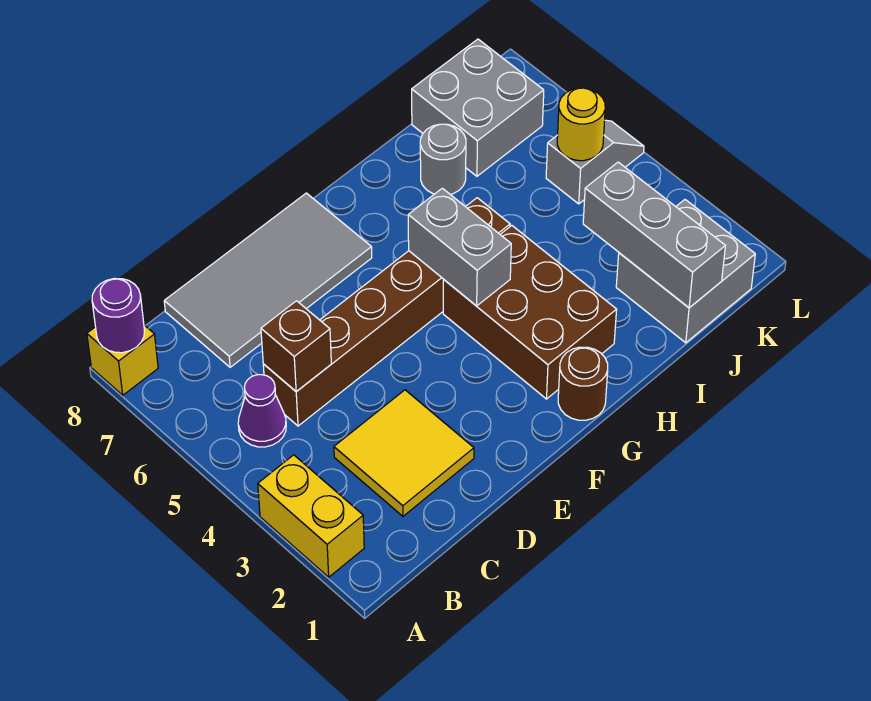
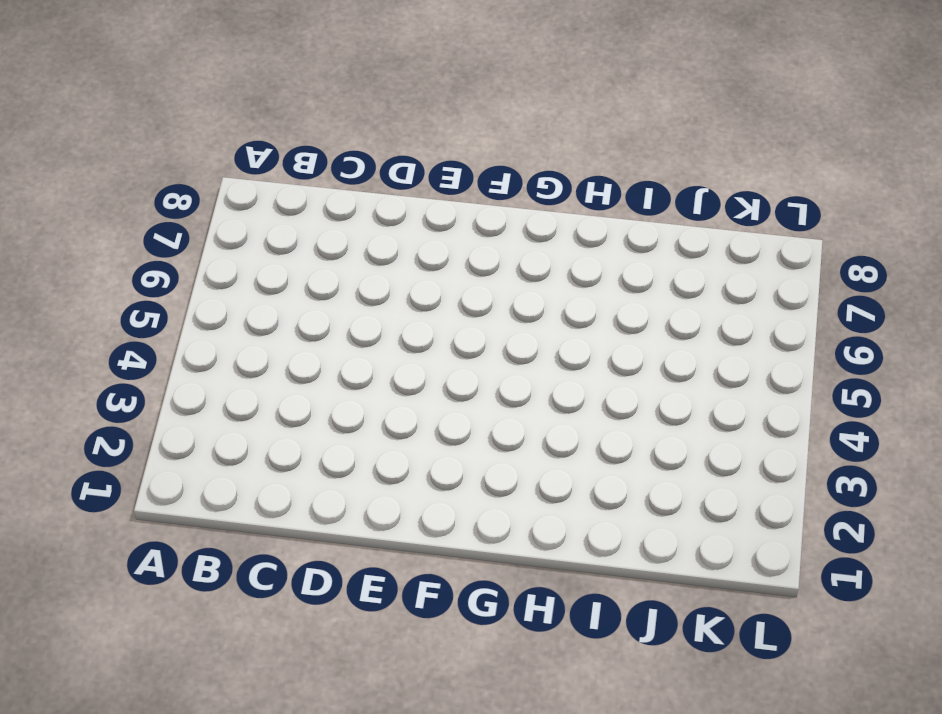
none -> yellow 1x2 brick [258,455,364,577]
none -> yellow 1x1 brick [87,325,158,395]
none -> purple 1x1 cone [238,375,286,447]

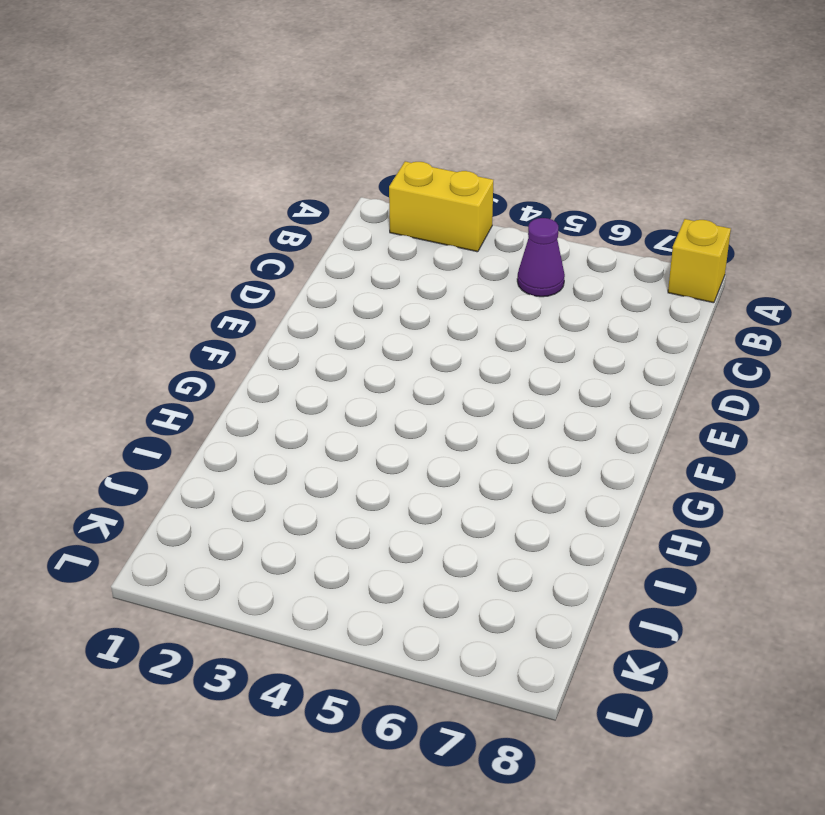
none -> yellow 2x2 tile [334,390,474,516]
none -> brown 1x6 brick [263,198,510,426]
none -> grey 2x4 tile [164,193,372,367]

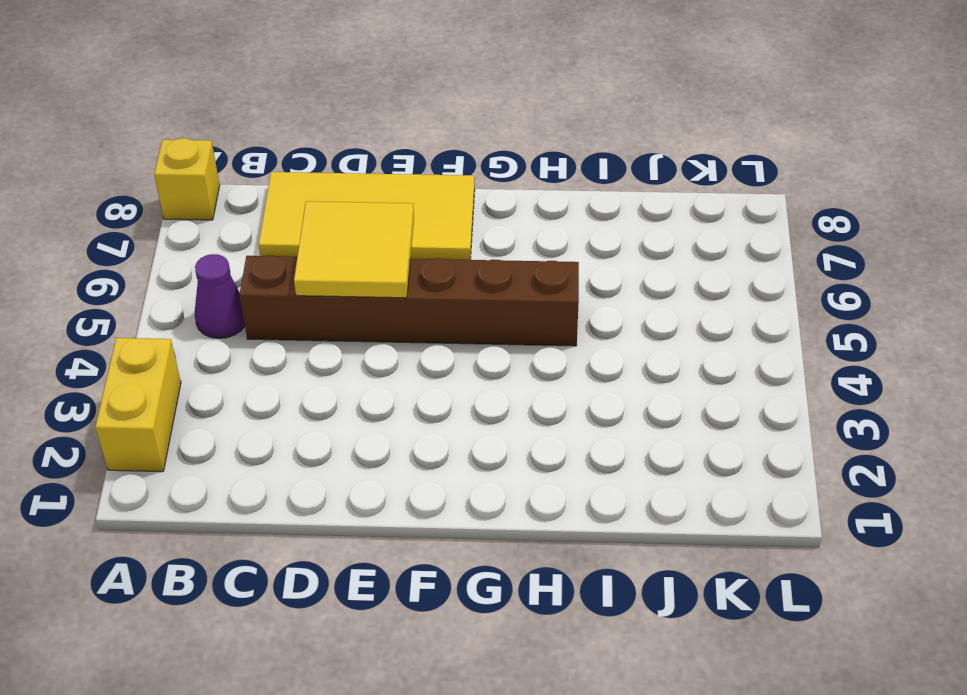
yellow 2x4 tile [259,172,475,260] -> grey 2x4 tile [164,193,372,367]
yellow 2x2 tile [294,201,414,298] -> yellow 2x2 tile moved to [334,390,474,516]
none -> brown 1x1 round brick [558,347,608,420]
none -> brown 2x3 brick [443,226,617,399]
none -> grey 1x1 round brick [420,124,466,194]

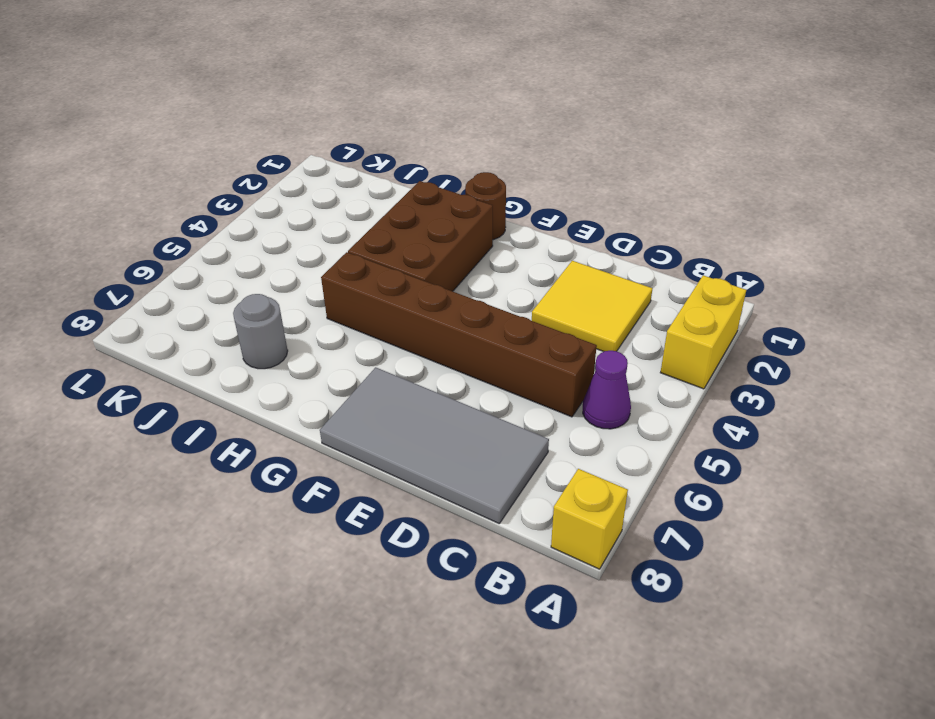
none -> grey 2x2 brick [616,200,755,343]
none -> grey 2x2 brick [412,39,544,176]
none -> grey 1x2 slope [546,120,644,204]

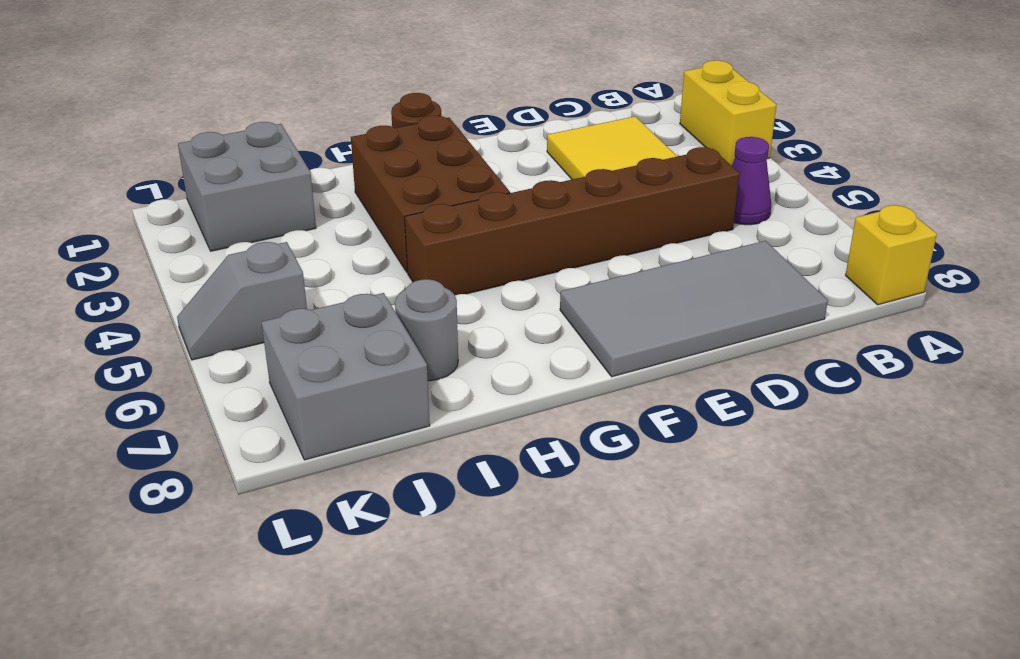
none -> purple 1x1 round brick [92,278,144,353]
none -> brown 1x1 brick [261,301,331,392]
none -> grey 1x2 brick [408,188,511,306]

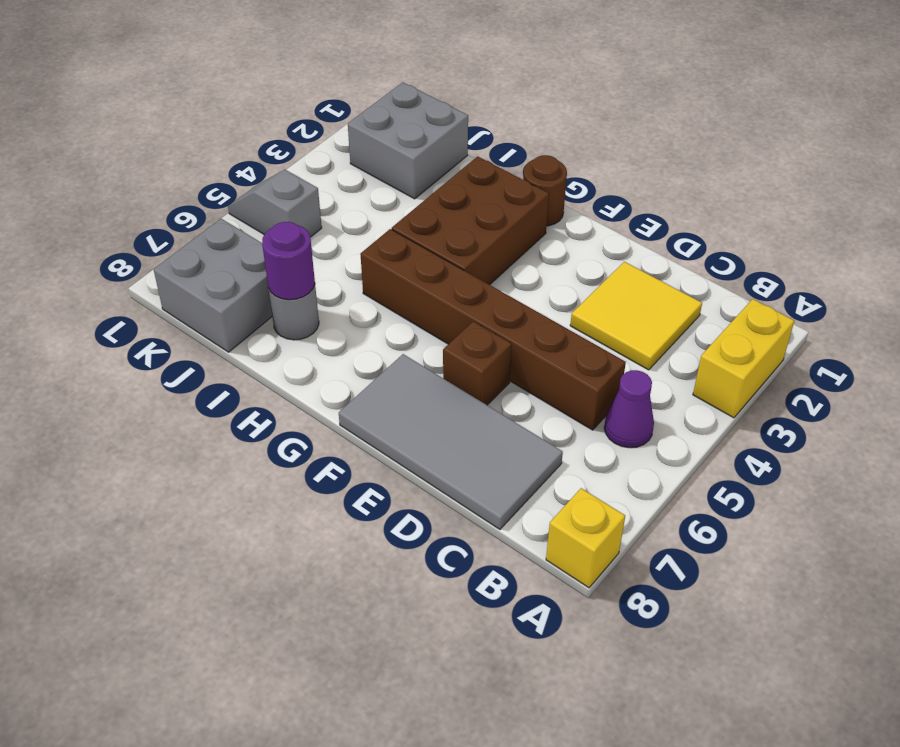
brown 1x1 brick [443,321,512,405] -> brown 1x1 brick moved to [261,301,331,392]
purple 1x1 round brick [262,222,315,300] -> purple 1x1 round brick moved to [92,278,144,353]
none -> grey 1x2 brick [408,188,511,306]
none -> grey 1x3 brick [583,162,725,308]
none -> yellow 1x1 round brick [557,88,605,161]

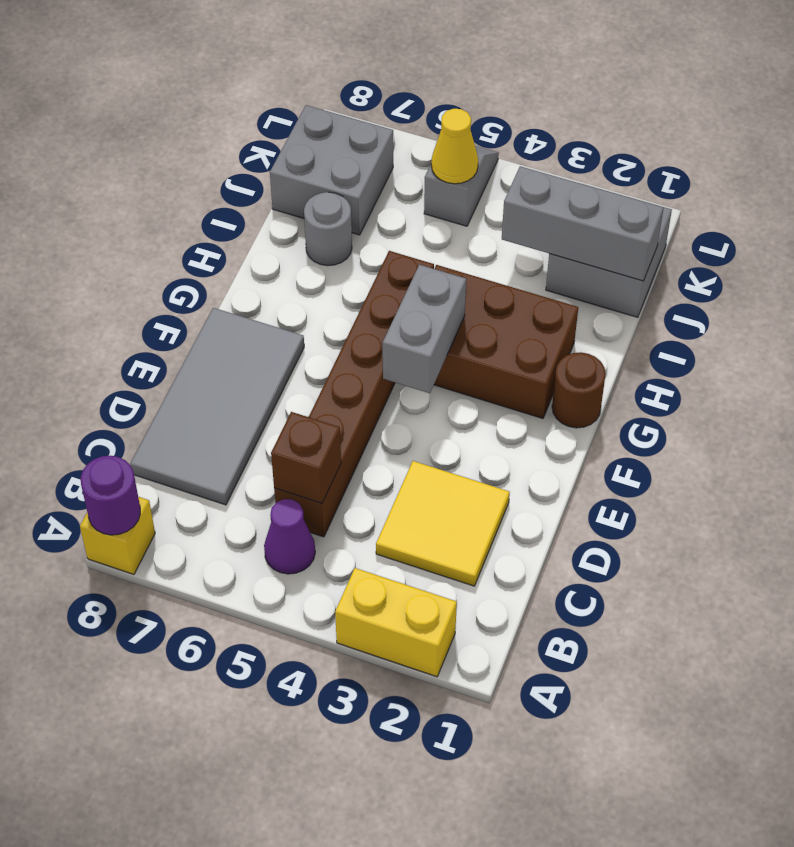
grey 1x2 brick [383,265,466,393] -> grey 1x2 brick turned to [408,188,511,306]
yellow 1x1 cone [431,109,478,184] -> yellow 1x1 round brick [557,88,605,161]

